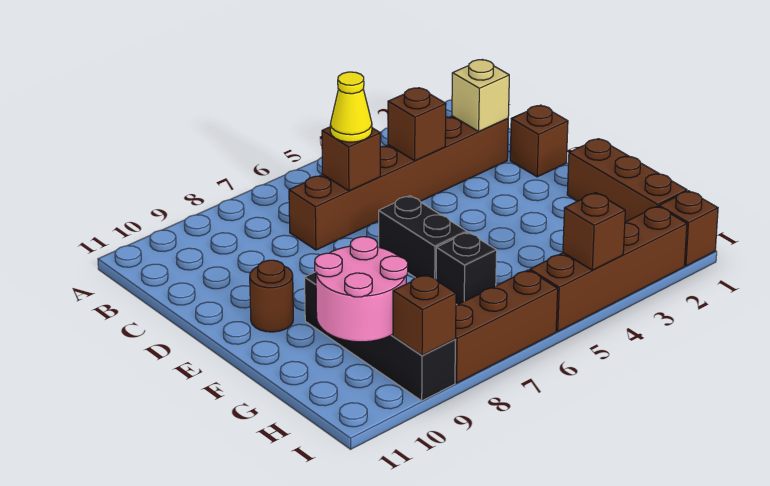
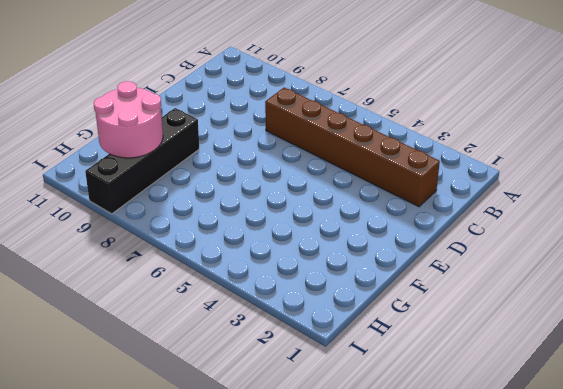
none -> brown 1x1 brick [510,105,568,177]
none -> black 1x2 brick [379,196,467,279]
none -> brown 1x1 round brick [250,260,293,332]

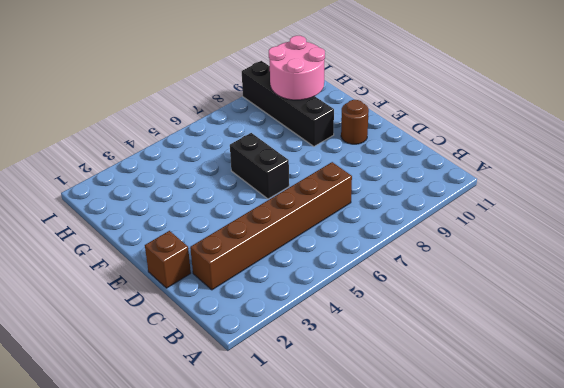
none -> brown 1x3 brick [567,139,687,222]
none -> black 1x1 brick [436,232,497,305]
none -> brown 1x1 brick [659,191,718,266]

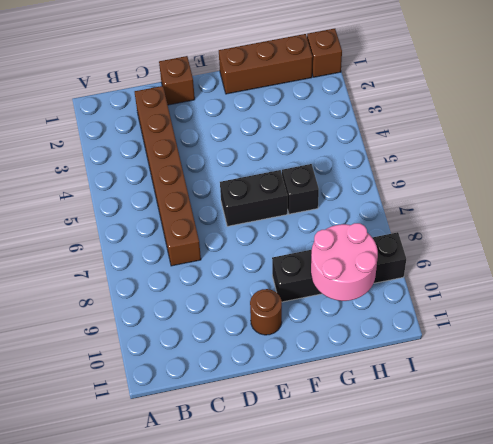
none -> brown 1x4 brick [530,206,687,331]
none -> brown 1x3 brick [455,270,558,383]
none -> tan 1x1 brick [452,60,509,131]

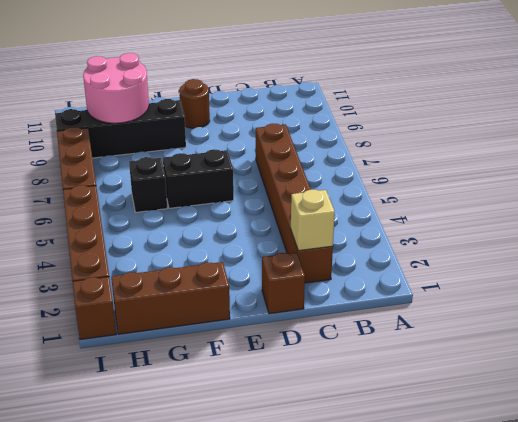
none -> brown 1x1 brick [388,88,446,161]
none -> brown 1x1 brick [322,127,380,191]
none -> brown 1x1 brick [563,193,625,270]

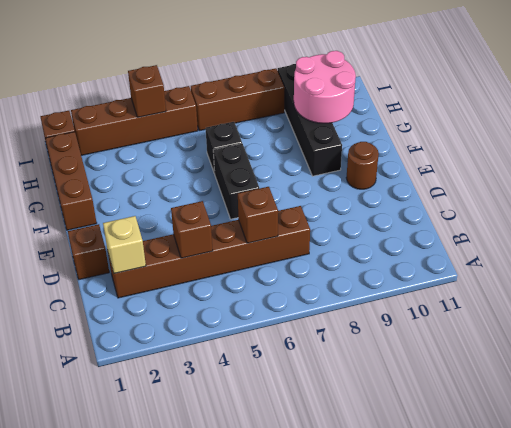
none -> brown 1x1 brick [393,274,456,355]
none -> yellow 1x1 cone [330,72,372,142]

